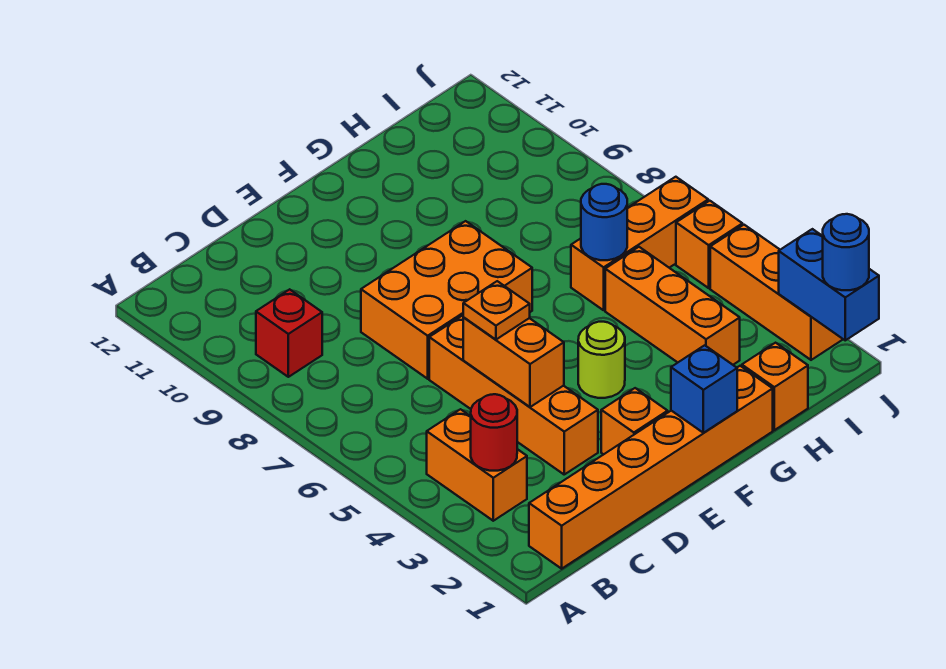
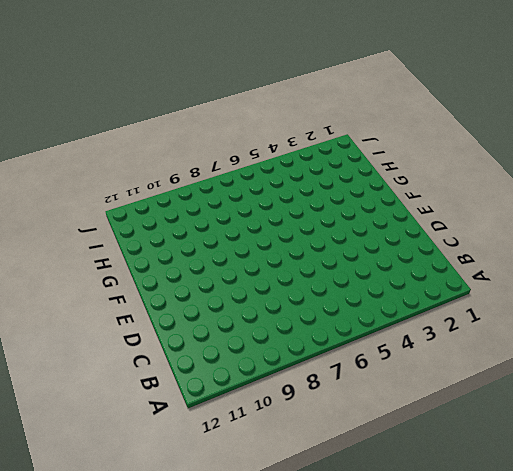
none -> orange 1x6 brick [529,366,773,569]
none -> orange 1x2 brick [427,409,527,521]
none -> red 1x1 brick [256,289,322,377]

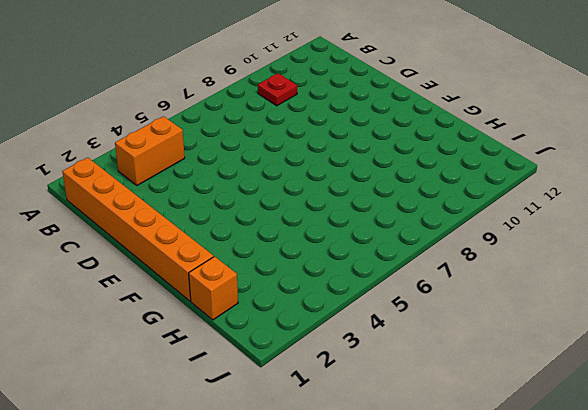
red 1x1 plate [258,73,297,106] -> red 1x1 brick [256,289,322,377]
none -> orange 1x4 brick [429,315,598,474]
none -> orange 2x3 brick [361,221,532,379]
none -> orange 1x1 brick [601,388,668,454]

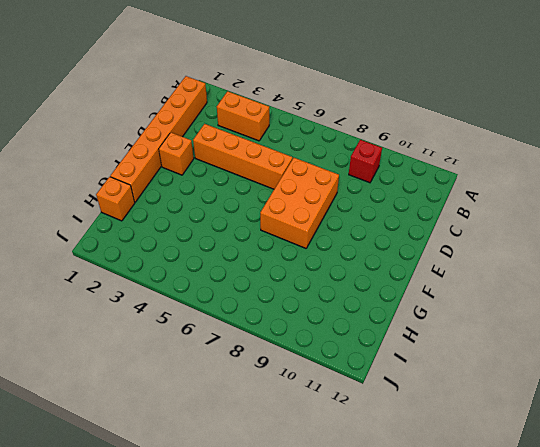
none -> lime 1x1 round brick [578,322,625,398]
none -> orange 1x3 brick [605,247,740,365]
none -> orange 1x3 brick [571,177,708,310]

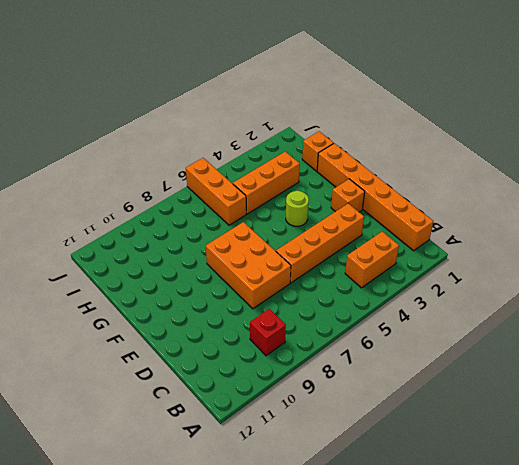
none -> orange 1x3 brick [710,225,843,360]
none -> orange 1x1 brick [676,201,742,288]
none -> red 1x1 round brick [471,394,517,471]

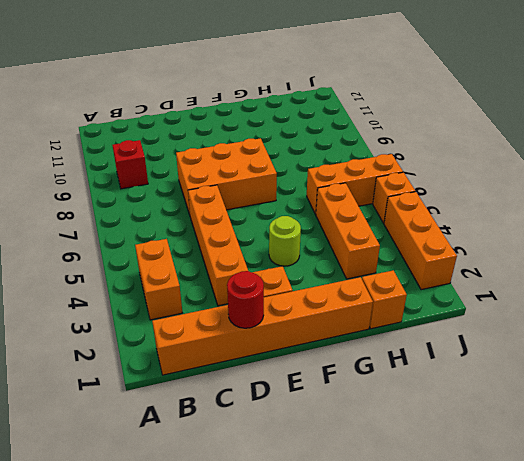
red 1x1 round brick [227,271,264,328] -> red 1x1 round brick moved to [471,394,517,471]
none -> orange 1x2 brick [463,318,564,407]
none -> blue 1x1 brick [671,345,737,433]
none -> blue 1x1 round brick [581,184,627,260]

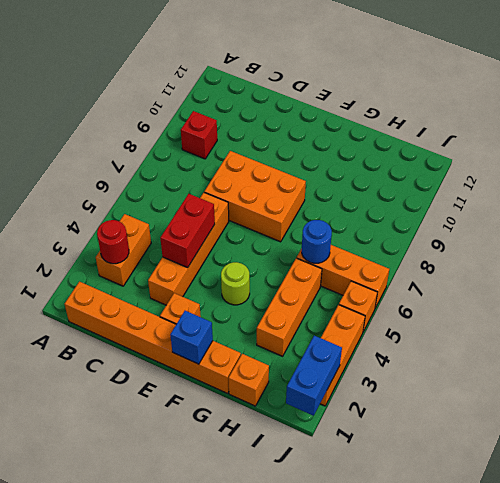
red 1x2 brick [160,194,215,268] -> orange 1x2 brick [463,318,564,407]
none -> orange 1x1 plate [463,281,530,340]
none -> blue 1x1 round brick [823,214,869,290]

